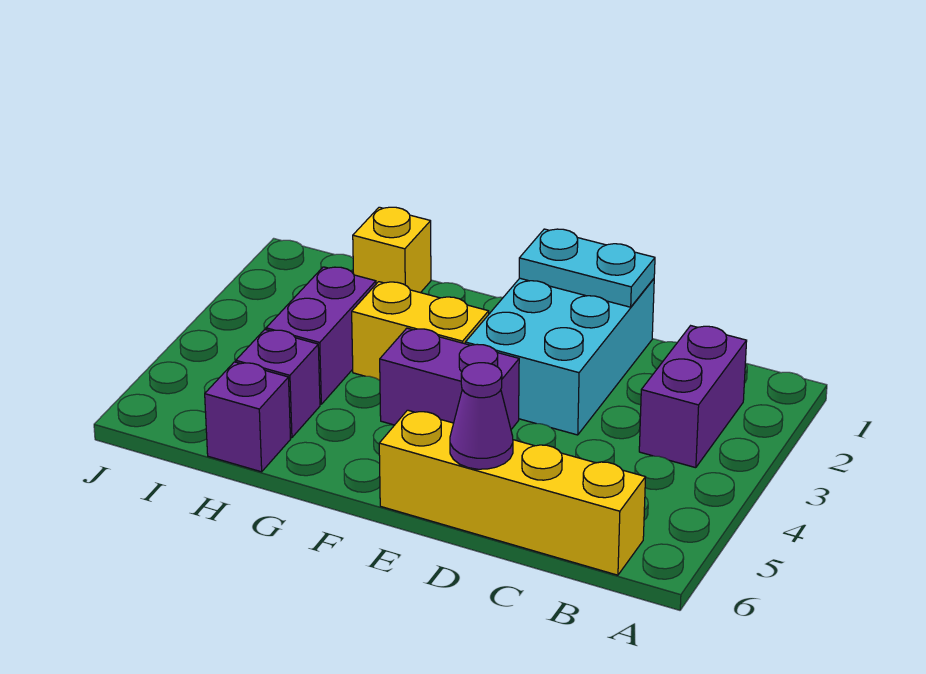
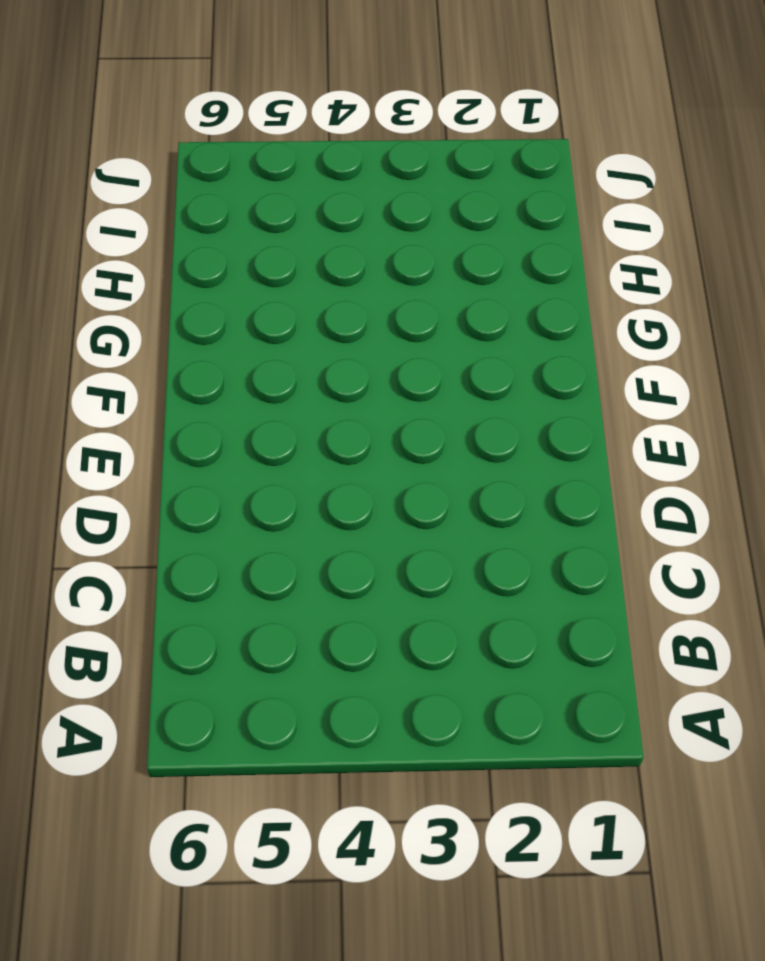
none -> purple 1x2 brick [639,326,747,468]
none -> yellow 1x4 brick [379,410,646,575]

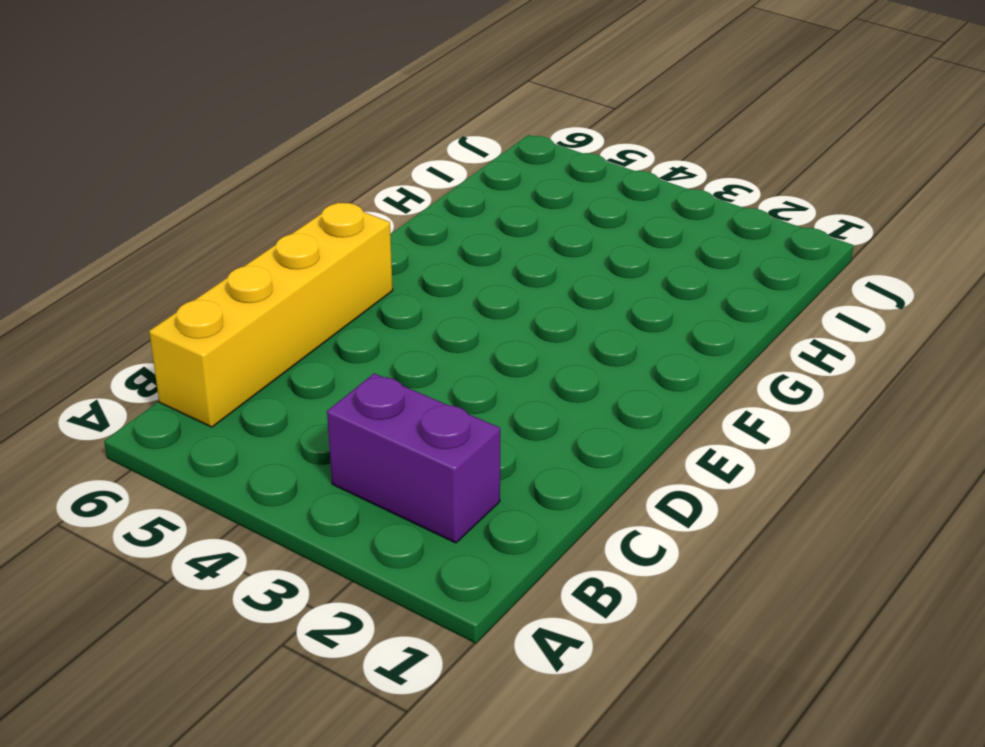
none -> cyan 2x3 brick [465,278,654,435]
none -> purple 1x2 brick [380,328,519,429]

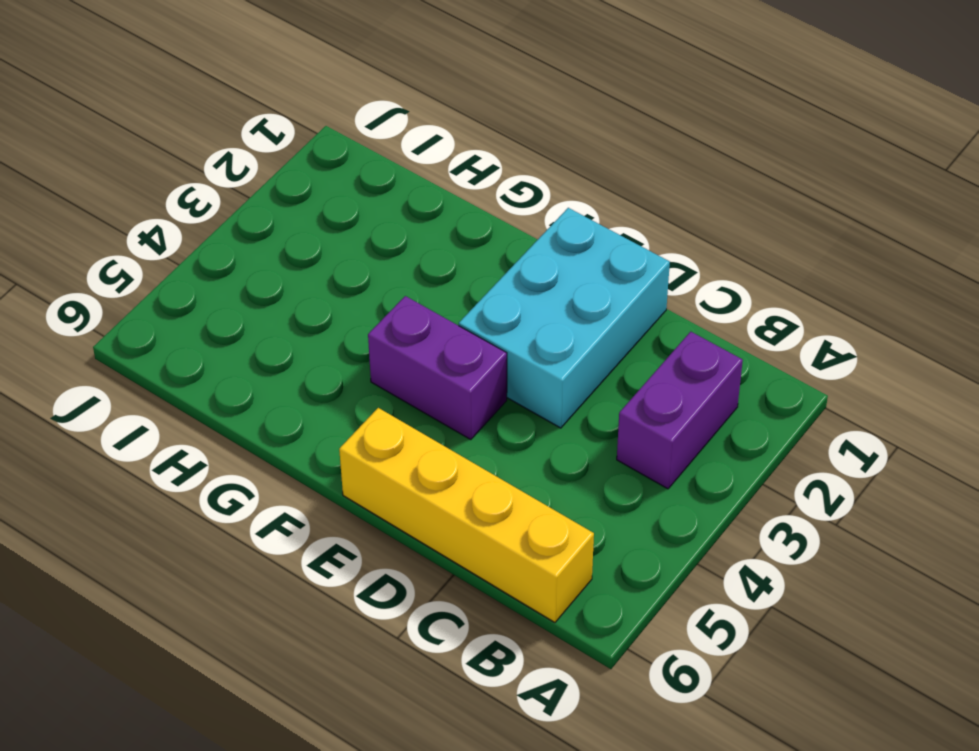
none -> yellow 1x2 brick [352,282,489,380]
none -> yellow 1x1 brick [353,207,431,293]

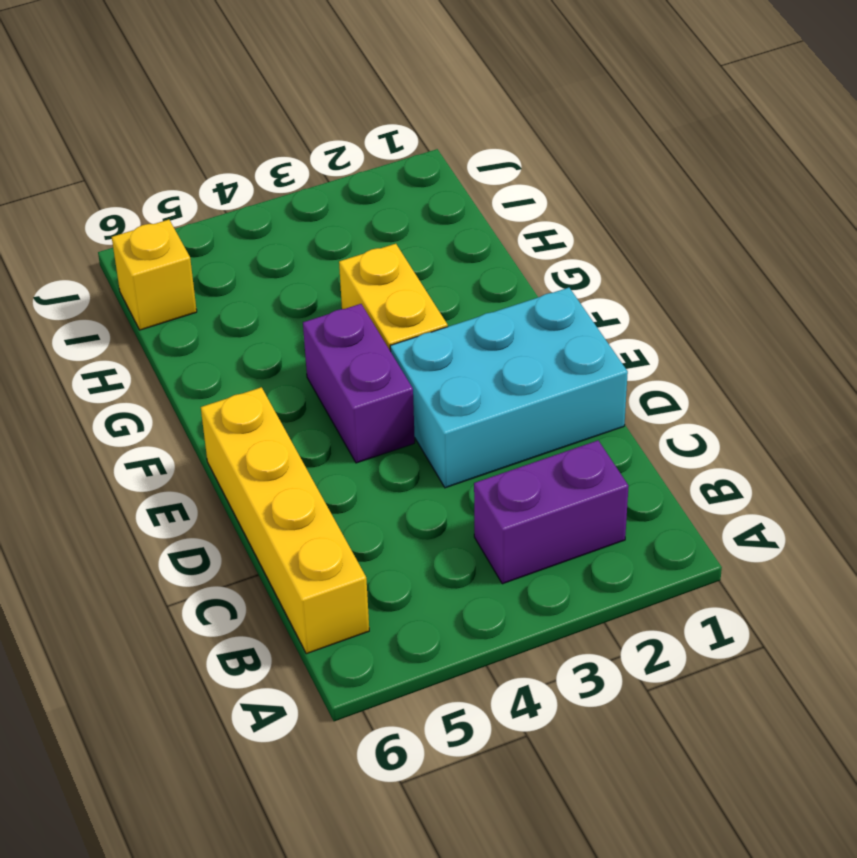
yellow 1x1 brick [112,220,197,330] -> yellow 1x1 brick moved to [353,207,431,293]
none -> purple 1x2 brick [266,267,376,404]
none -> purple 1x1 brick [236,330,320,438]

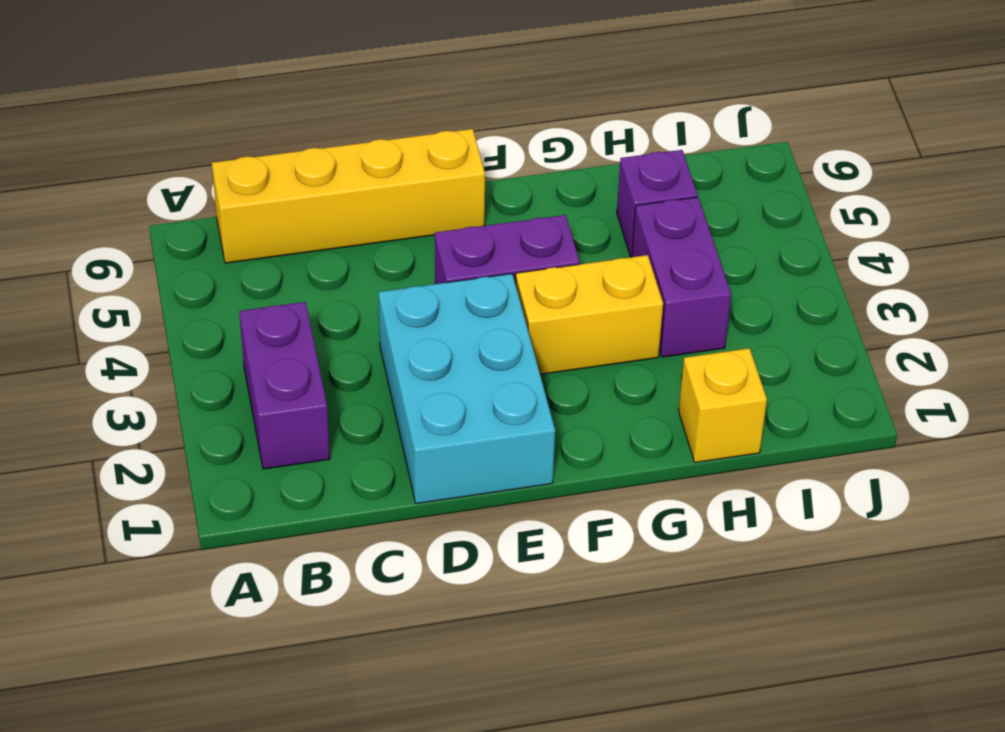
none -> purple 1x1 brick [205,362,290,472]
none -> cyan 1x2 plate [519,229,655,307]

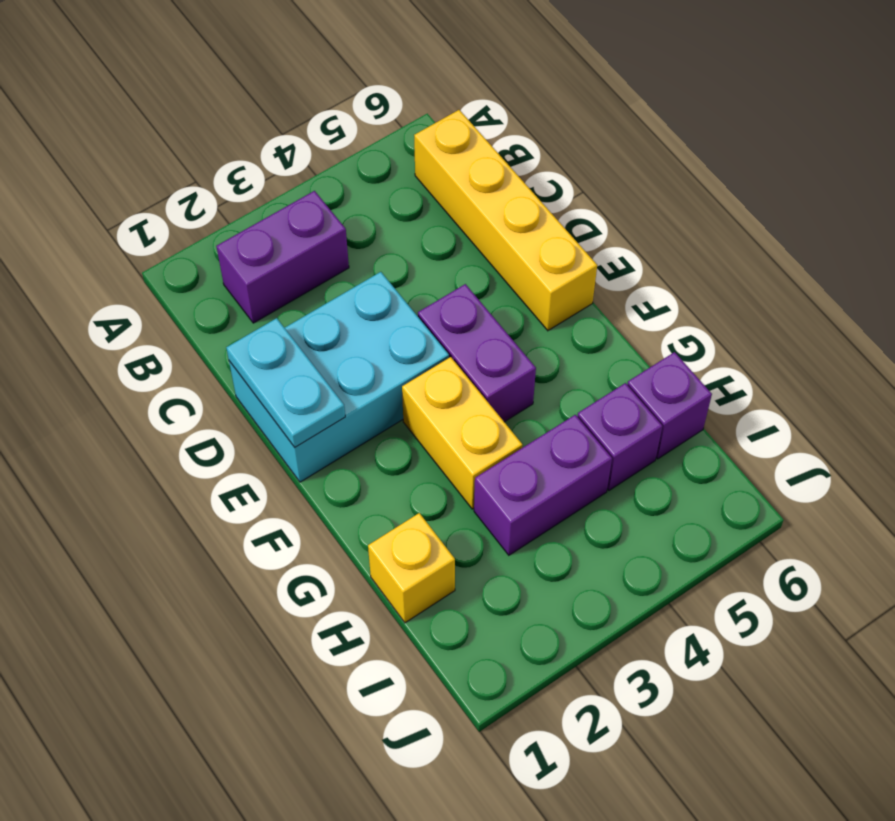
none -> purple 1x1 cone [450,363,513,469]

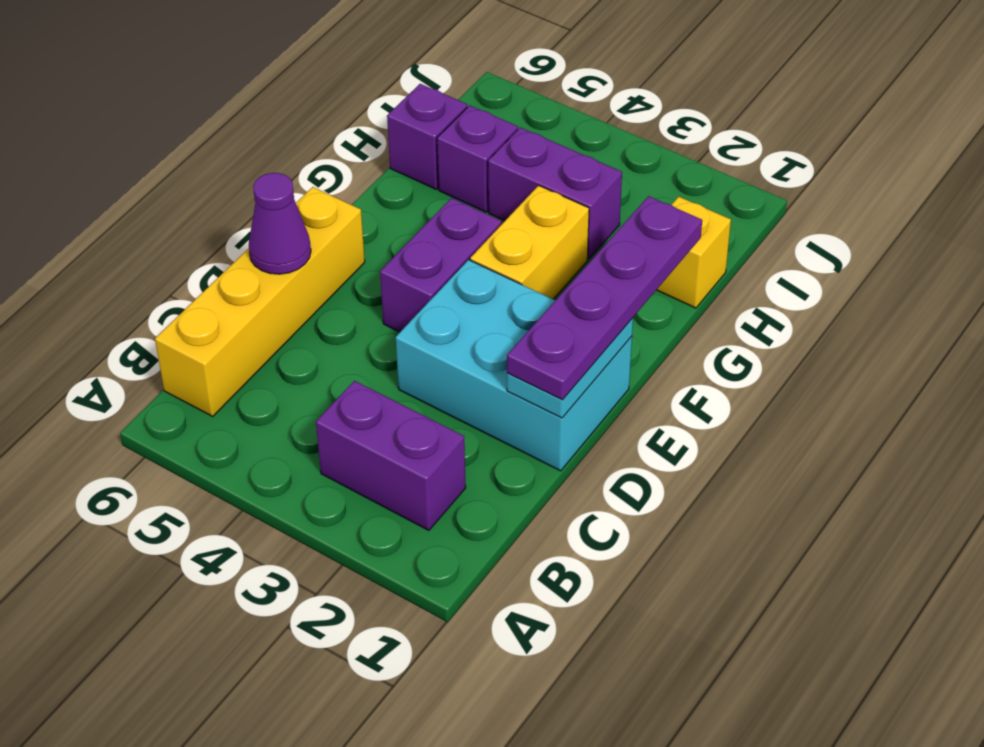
purple 1x4 plate [507,196,702,400] -> none

